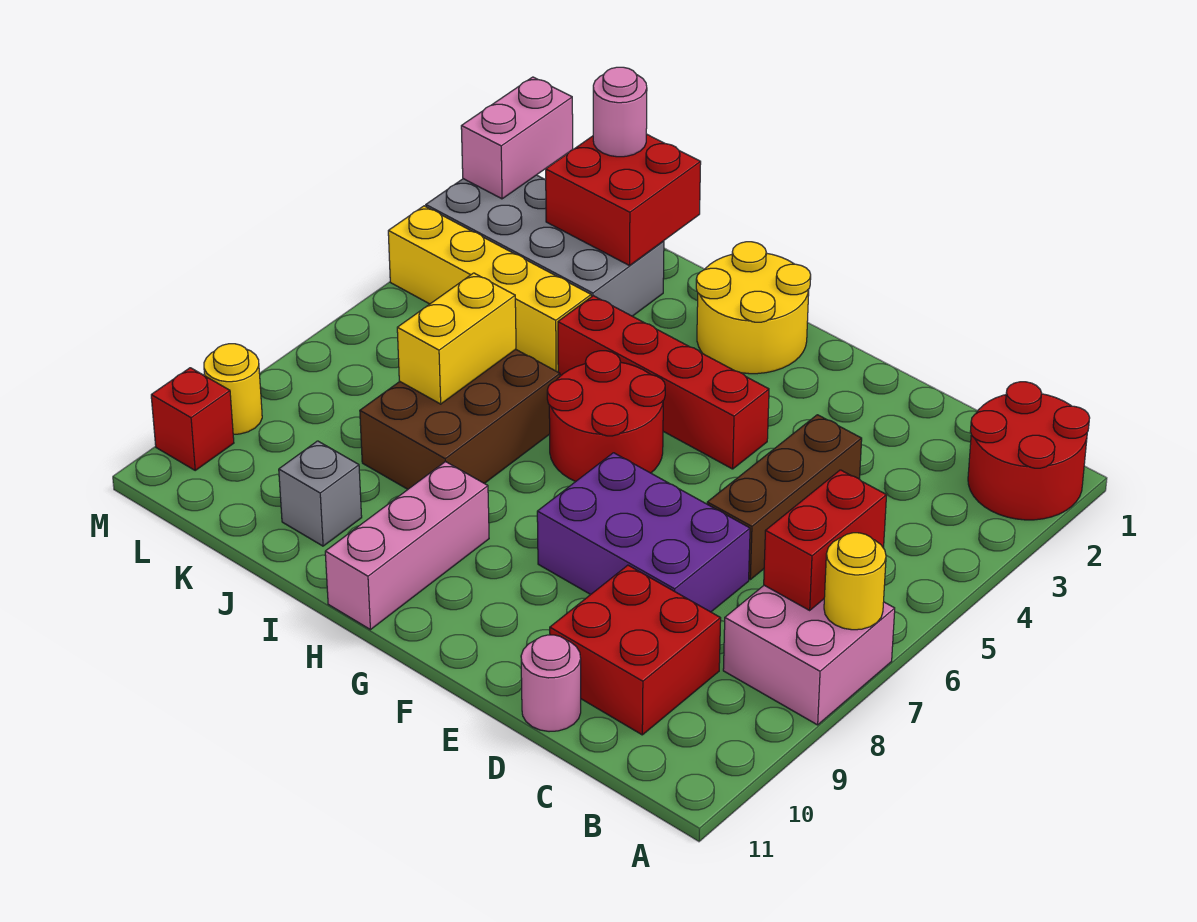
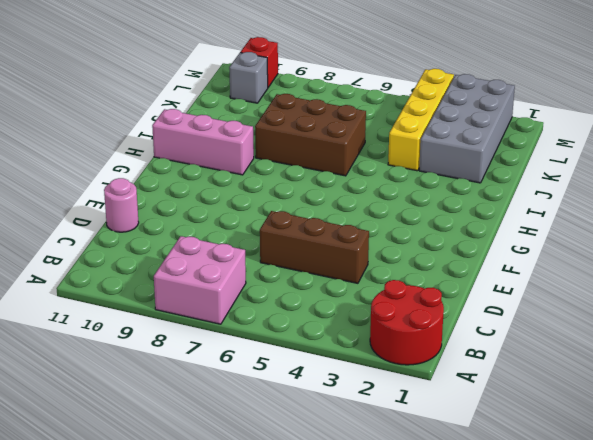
grey 1x1 brick [229,52,268,103] -> grey 1x1 brick moved to [279,441,362,546]
none -> red 2x2 brick [550,565,721,735]
none -> purple 2x3 brick [537,453,750,612]
none -> red 1x4 brick [558,296,769,469]

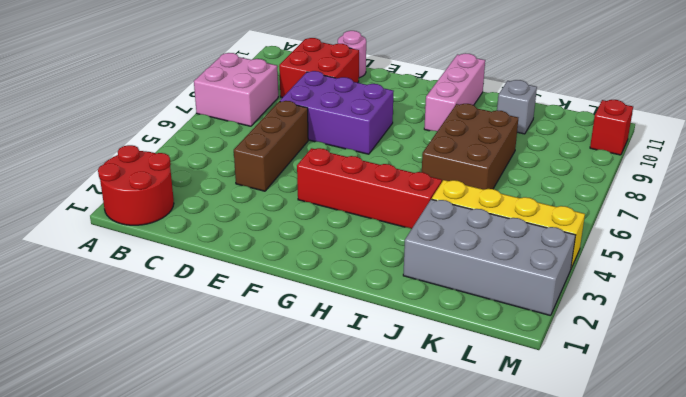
none -> yellow 2x2 round brick [696,242,811,374]
none -> red 2x2 round brick [547,351,665,482]
none -> yellow 1x1 round brick [204,344,262,434]

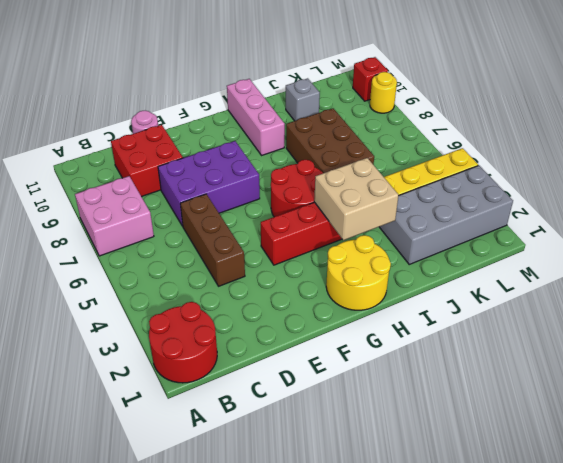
tan 2x2 brick [314,158,399,240] -> none
none -> yellow 1x1 round brick [824,533,886,630]
none -> red 1x2 brick [764,470,887,610]
none -> red 2x2 brick [546,134,701,266]

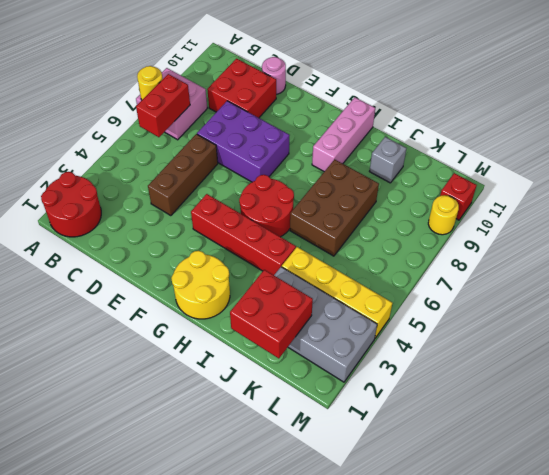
none -> yellow 1x2 brick [397,273,516,404]
none -> pink 1x2 brick [461,77,573,199]
none -> pink 1x1 round brick [593,67,647,157]

